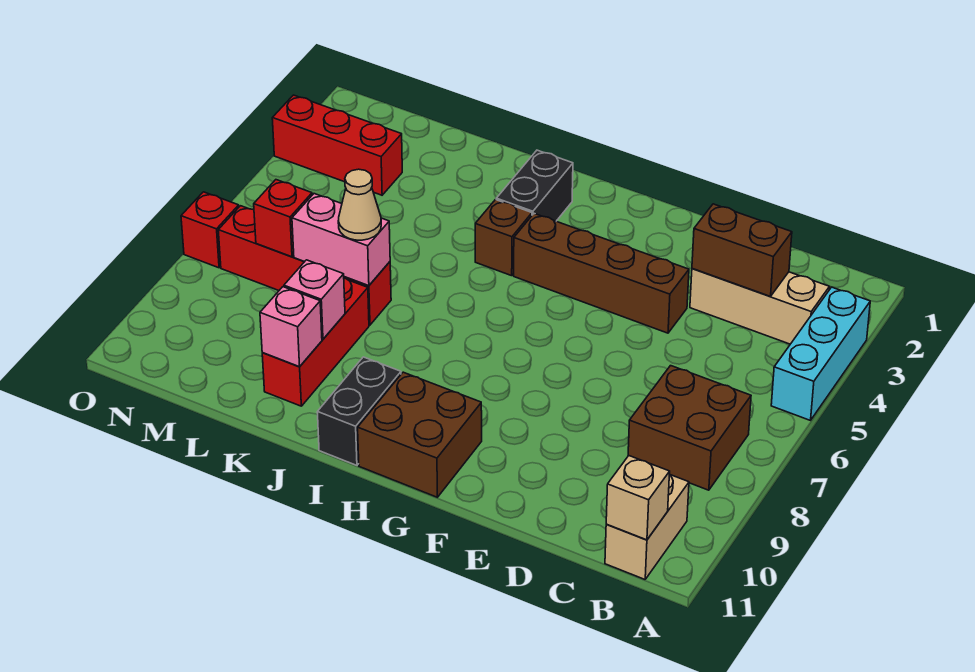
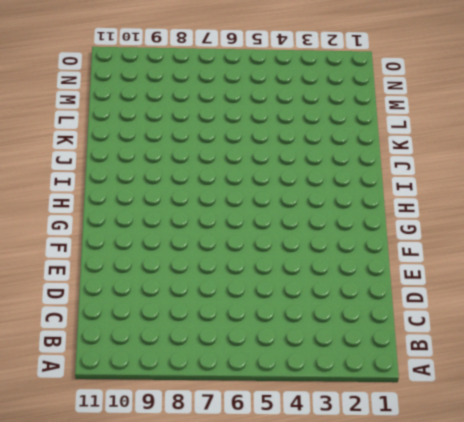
none -> cyan 1x3 brick [771,287,870,420]
none -> tan 1x3 brick [690,268,829,344]
none -> brown 2x2 brick [628,366,751,490]

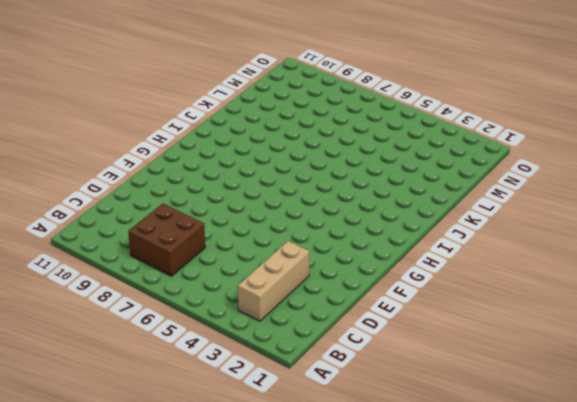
none -> cyan 1x3 brick [771,287,870,420]
none -> tan 1x2 brick [605,474,689,579]
none -> brown 1x4 brick [514,214,689,333]

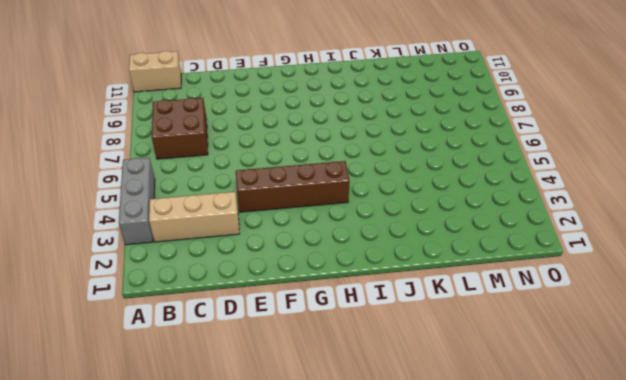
grey 1x3 brick [119,158,155,245] -> cyan 1x3 brick [771,287,870,420]
tan 1x2 brick [129,51,181,92] -> tan 1x2 brick turned to [605,474,689,579]
none -> brown 2x2 brick [358,372,482,497]
none -> black 1x2 brick [496,150,573,221]
none -> brown 1x1 brick [475,200,532,276]

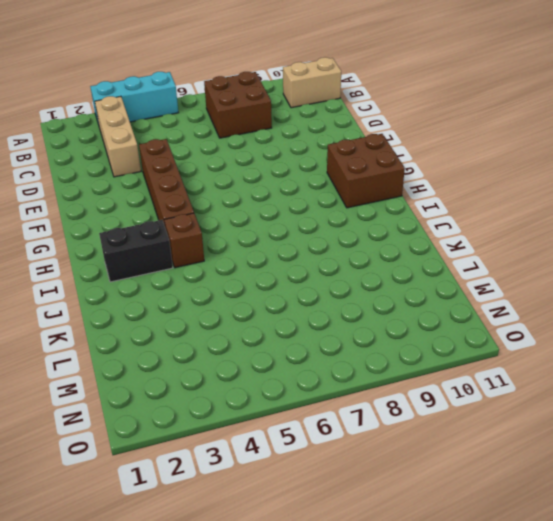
none -> black 1x2 brick [317,357,401,465]
none -> red 1x4 brick [218,206,391,325]
none -> red 1x3 brick [262,278,369,406]

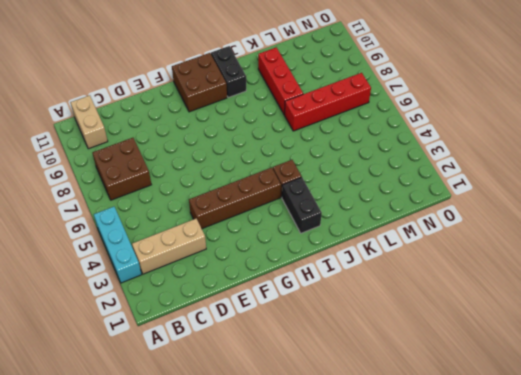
none -> red 1x3 brick [272,95,402,195]
none -> red 1x1 brick [181,192,239,268]
none -> tan 1x1 brick [606,456,670,540]

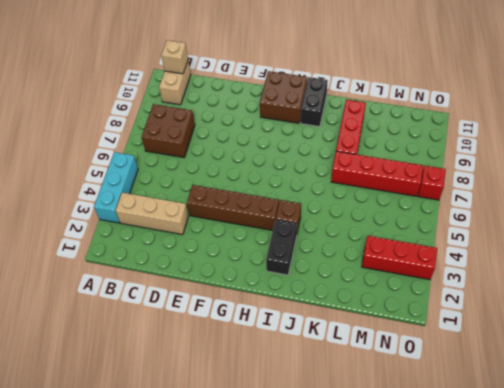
none -> brown 1x2 brick [692,204,792,296]
none -> pink 1x2 brick [292,194,390,286]
none -> pink 1x1 brick [284,260,345,339]

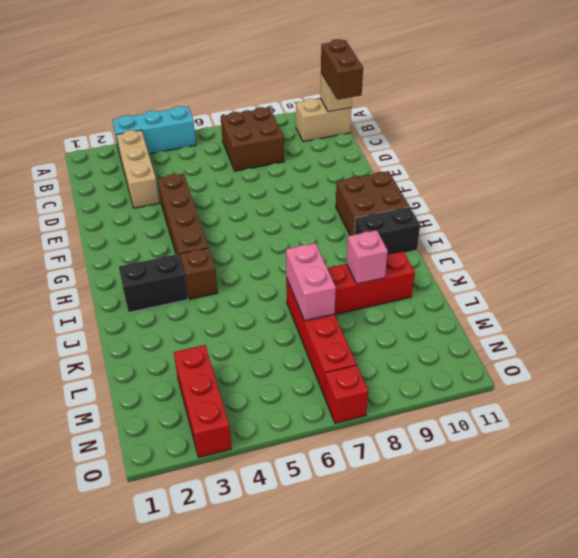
brown 1x2 brick [321,39,363,100] -> brown 1x2 brick moved to [692,204,792,296]
none -> pink 1x1 brick [260,287,322,367]
none -> red 1x1 brick [254,180,312,257]
none -> tan 1x1 cone [338,169,381,240]

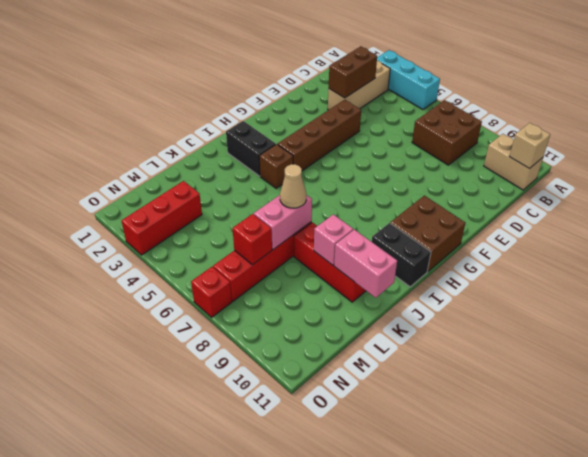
pink 1x2 brick [334,230,397,298] -> pink 1x1 brick [260,287,322,367]

